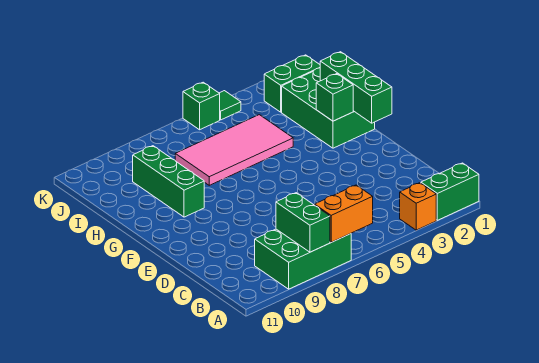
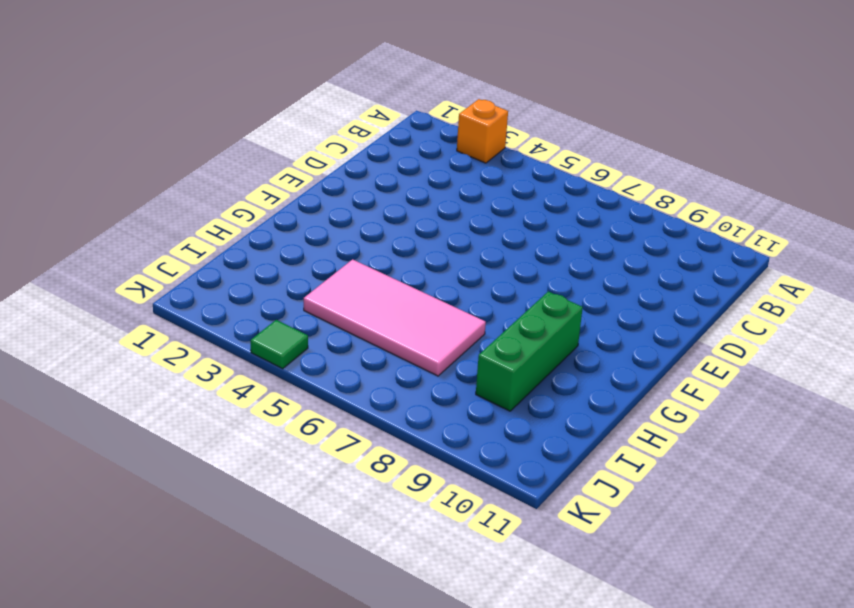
none -> green 1x2 brick [421,163,479,220]
none -> green 2x3 brick [255,229,351,289]
none -> green 2x3 brick [282,68,375,148]

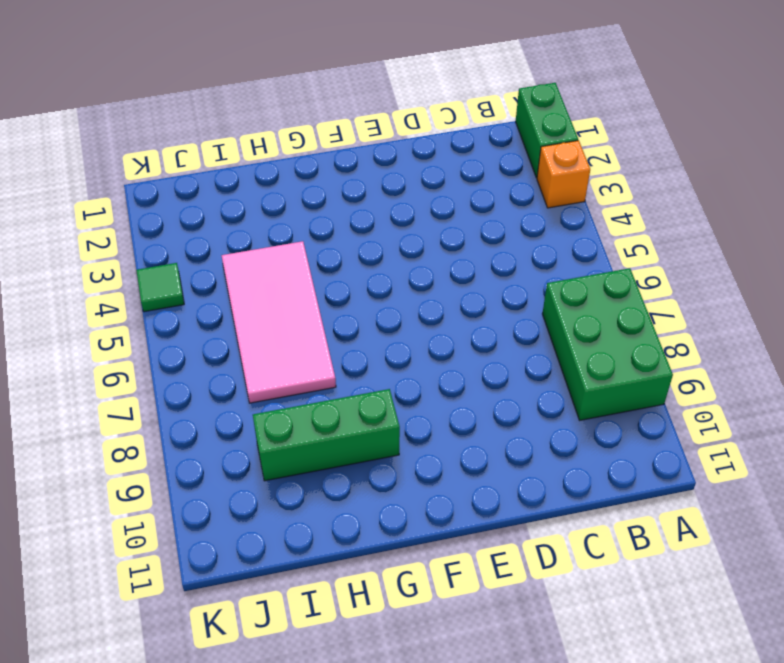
none -> green 2x3 brick [282,68,375,148]
none -> green 1x2 brick [264,55,320,112]
none -> green 1x1 brick [183,82,220,130]

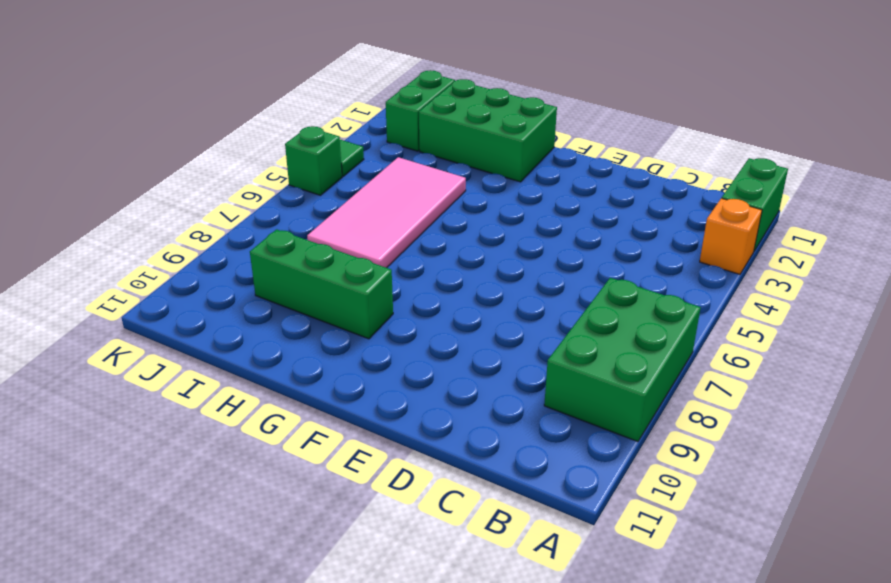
none -> orange 1x2 brick [315,185,373,242]
none -> green 1x2 brick [276,193,330,252]
none -> green 1x3 brick [320,52,392,123]

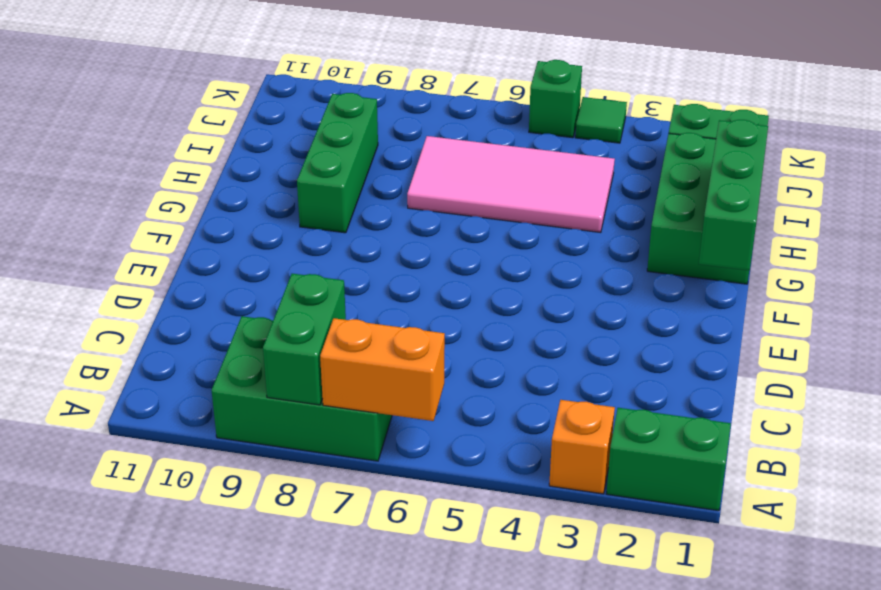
none -> green 1x1 brick [316,74,353,121]

